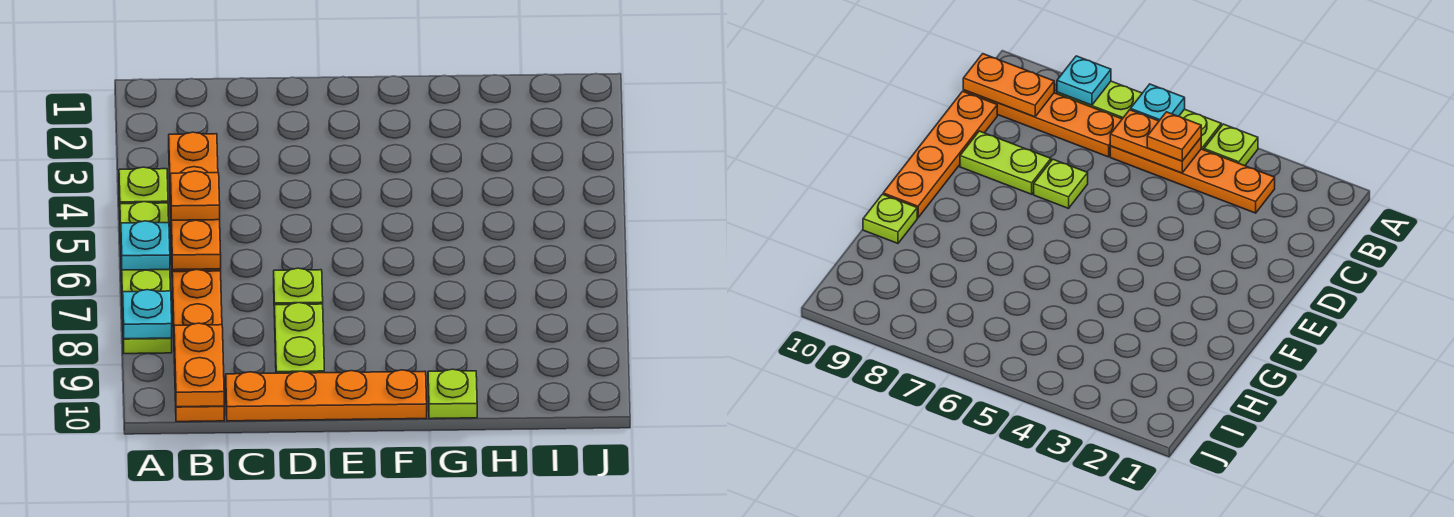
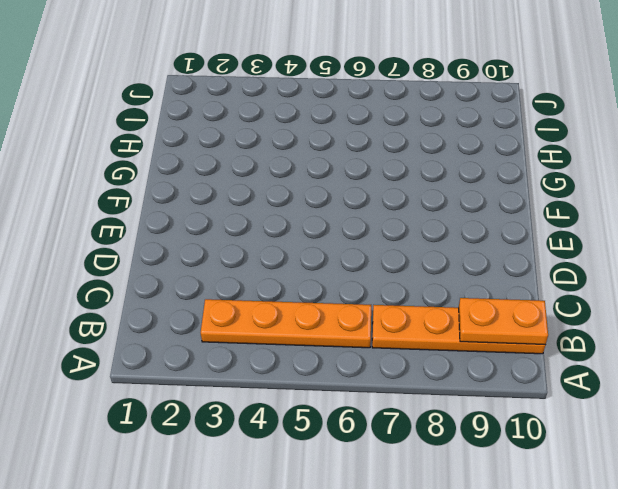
none -> lime 1x1 plate [119,167,168,204]
none -> lime 1x4 plate [120,202,172,354]
none -> orange 1x4 plate [226,370,427,421]

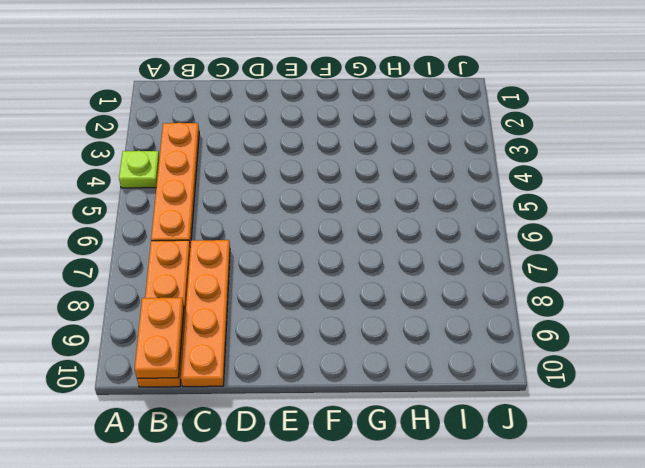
orange 1x4 plate [181,240,230,387] -> orange 1x4 plate turned to [226,370,427,421]
none -> lime 1x4 plate [120,202,172,354]
none -> lime 1x1 plate [274,268,323,317]
none -> lime 1x2 plate [275,303,324,373]

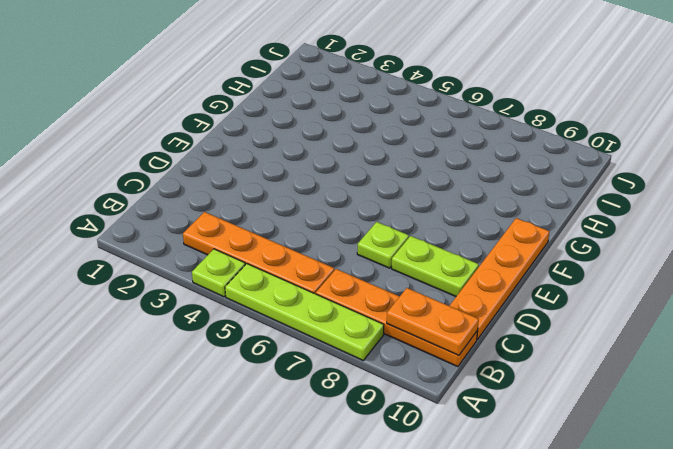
none -> lime 1x1 plate [428,369,477,419]
none -> cyan 1x1 plate [121,221,170,270]
none -> cyan 1x1 plate [123,290,172,339]

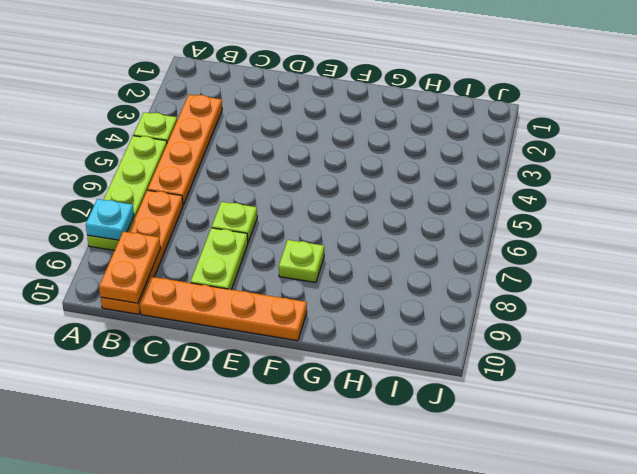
lime 1x1 plate [279,240,324,283] -> lime 1x1 plate moved to [428,369,477,419]
none -> cyan 1x1 plate [121,221,170,270]
none -> orange 1x2 plate [171,220,221,270]
none -> orange 1x1 plate [171,171,220,220]

